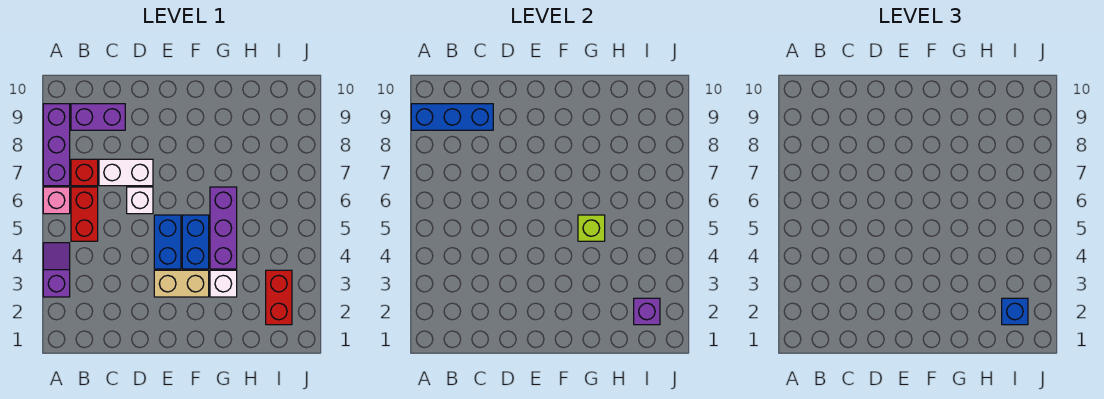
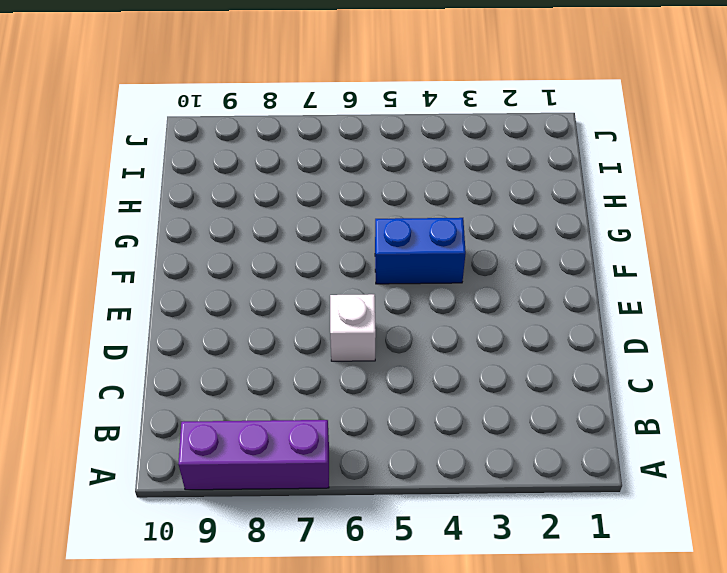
none -> purple 1x2 slope [43,243,70,297]
none -> pink 1x1 brick [43,187,70,214]
none -> red 1x2 brick [71,187,98,241]

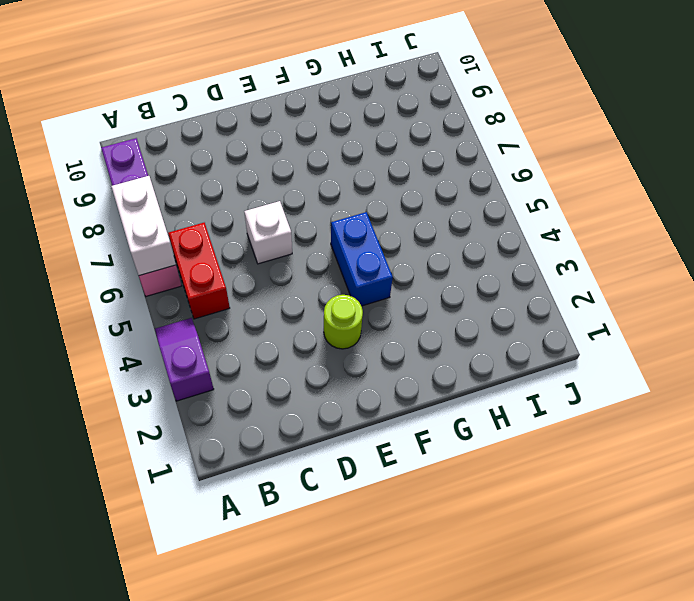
white 1x2 brick [111,176,176,276] -> white 1x2 brick turned to [99,159,153,186]
lime 1x1 round brick [324,295,363,349] -> tan 1x2 brick [154,270,209,297]
none -> red 1x1 brick [71,159,98,186]
none -> purple 1x2 brick [71,104,125,130]
none -> blue 1x2 brick [154,215,181,269]

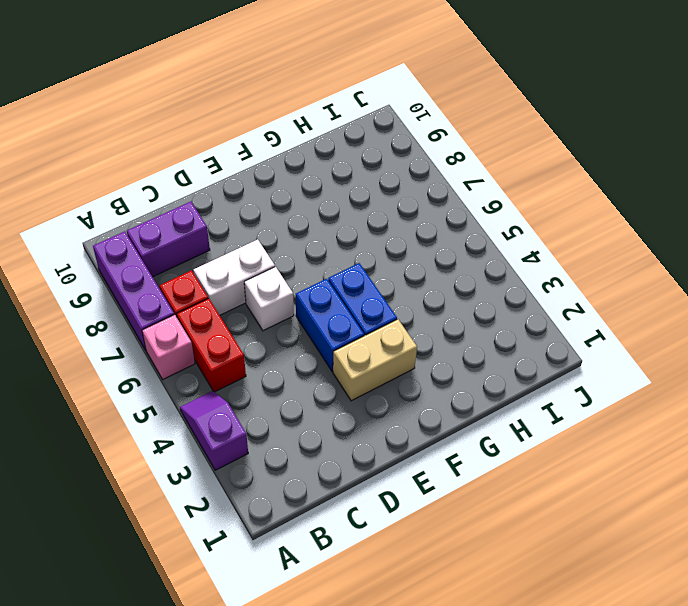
none -> white 1x1 brick [210,270,237,297]
none -> purple 1x3 brick [210,187,237,269]
none -> red 1x2 brick [266,270,292,325]

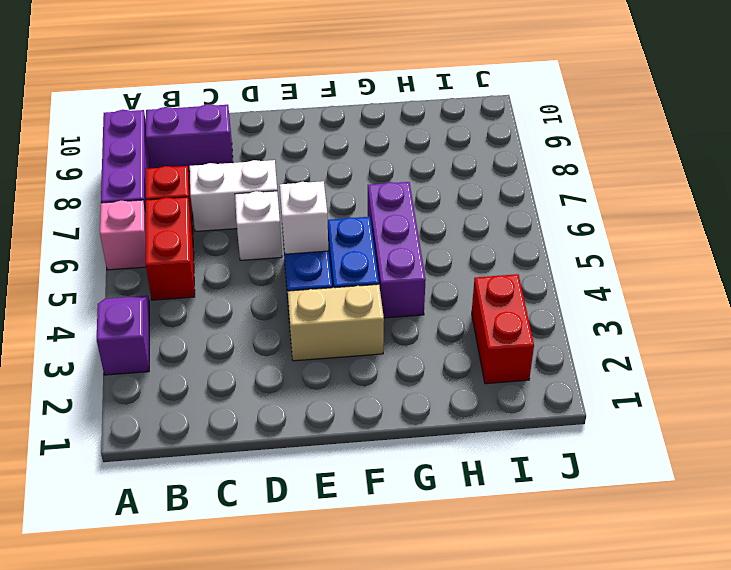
white 1x1 brick [280,181,328,254] -> white 1x1 brick moved to [210,270,237,297]
none -> blue 1x3 brick [411,104,493,130]
none -> lime 1x1 brick [578,215,605,241]
none -> purple 1x1 brick [634,298,660,325]

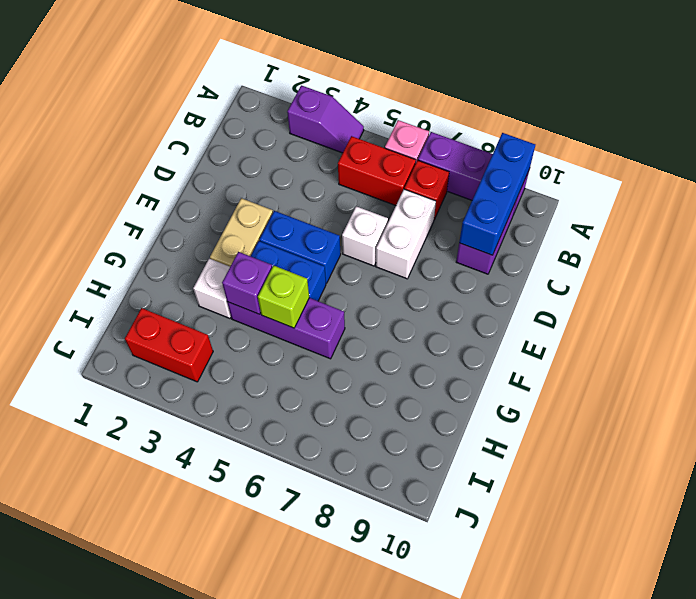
purple 1x1 brick [222,252,272,314] -> purple 1x1 brick moved to [634,298,660,325]
none -> blue 1x1 brick [1002,298,1028,325]

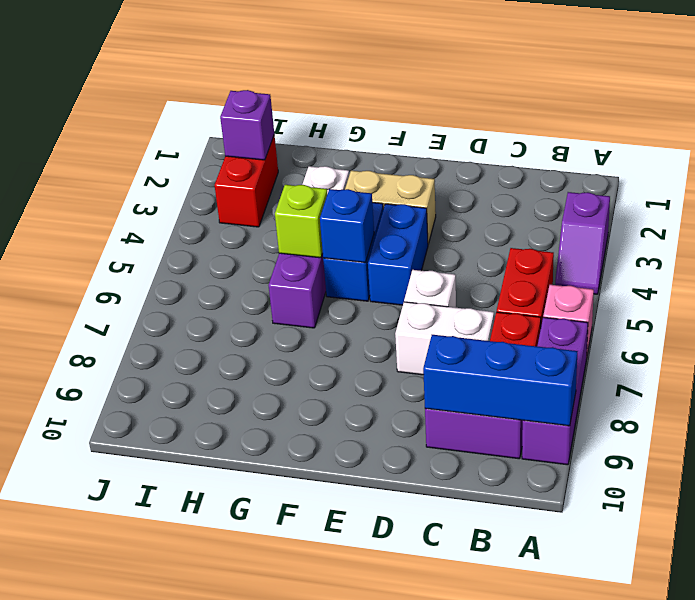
blue 1x1 brick [320,189,374,263] -> blue 1x1 brick moved to [1002,298,1028,325]

